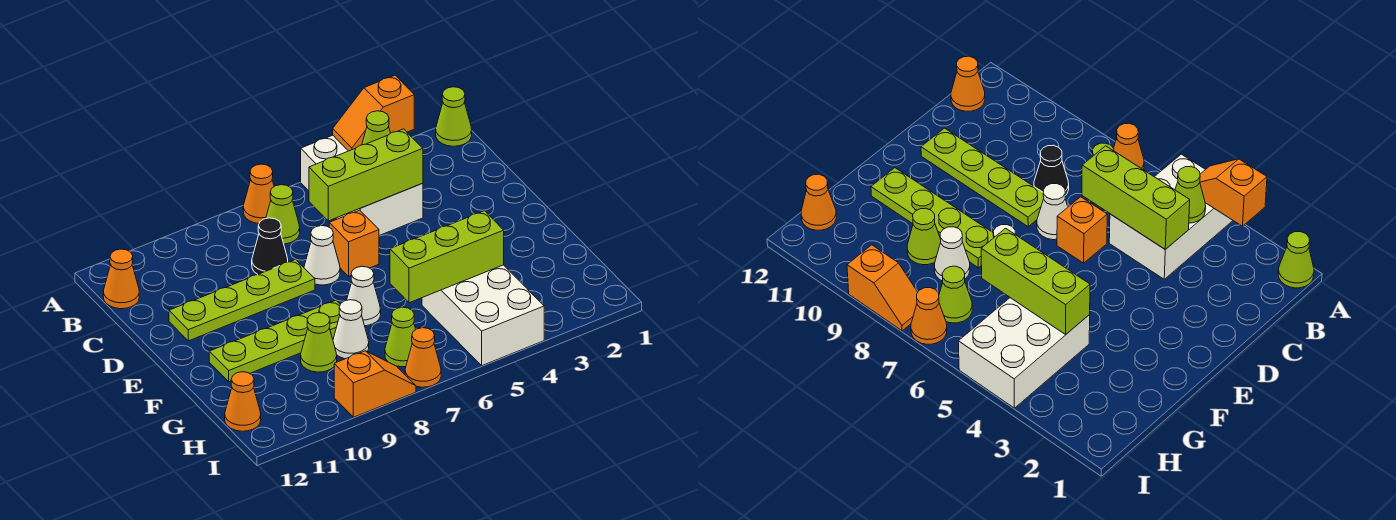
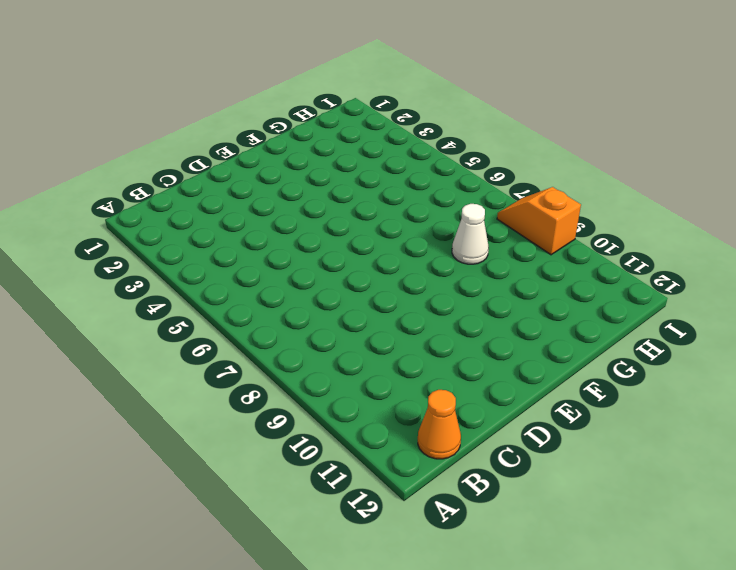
none -> lime 1x1 cone [436,87,472,146]
none -> white 2x3 brick [301,135,423,236]
none -> orange 1x1 cone [243,164,274,224]

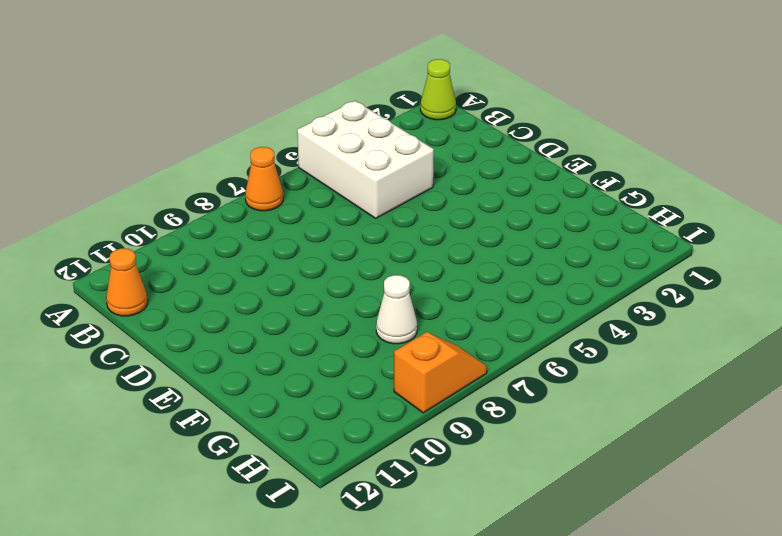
none -> lime 1x1 cone [266,185,300,244]
none -> black 1x1 cone [252,218,288,274]
none -> orange 1x1 brick [329,210,379,276]

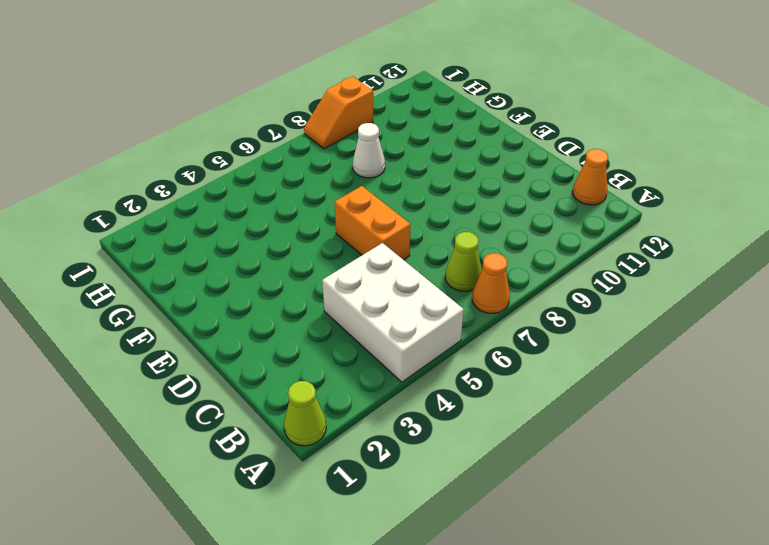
orange 1x2 brick [334,186,411,260] -> orange 1x1 brick [329,210,379,276]
none -> black 1x1 cone [252,218,288,274]
none -> white 1x1 cone [304,226,340,285]
none -> lime 1x4 plate [169,259,315,341]

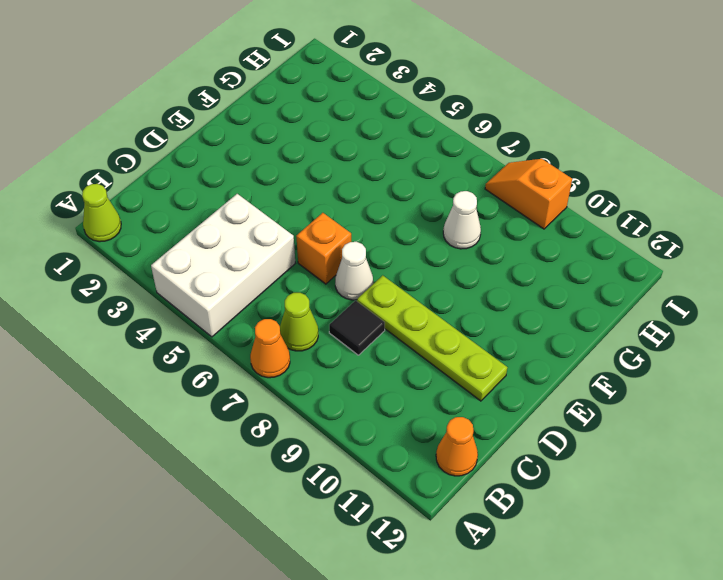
black 1x1 tile [329,300,385,355] -> black 1x1 cone [252,218,288,274]
none -> white 1x1 cone [347,266,381,326]
none -> lime 1x4 plate [209,300,340,382]
none -> white 2x3 brick [422,265,544,366]

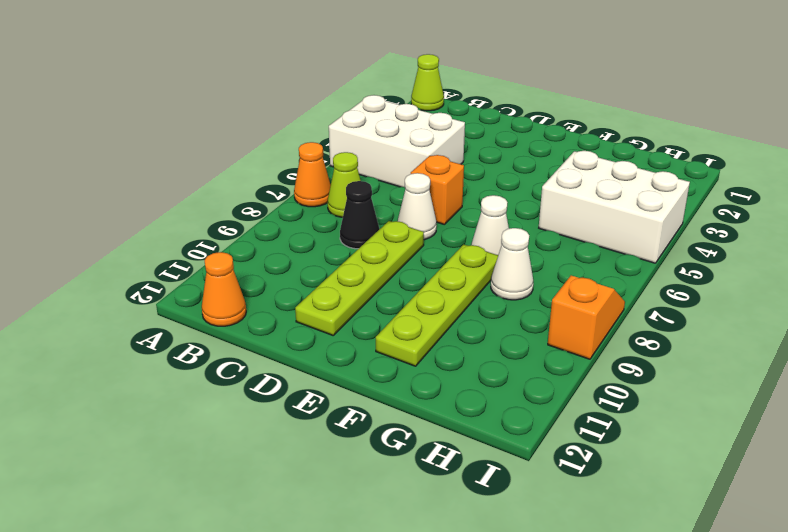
none -> lime 1x1 cone [301,313,337,372]
none -> lime 1x1 cone [385,307,416,367]
none -> orange 1x1 cone [225,372,261,431]

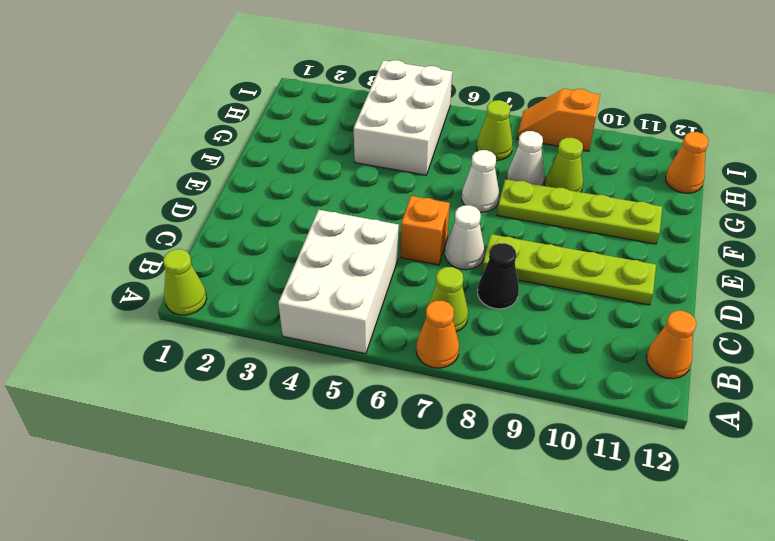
none -> orange 1x1 cone [405,328,441,387]
none -> orange 1x2 slope [333,75,414,151]
none -> lime 1x1 cone [362,111,390,145]

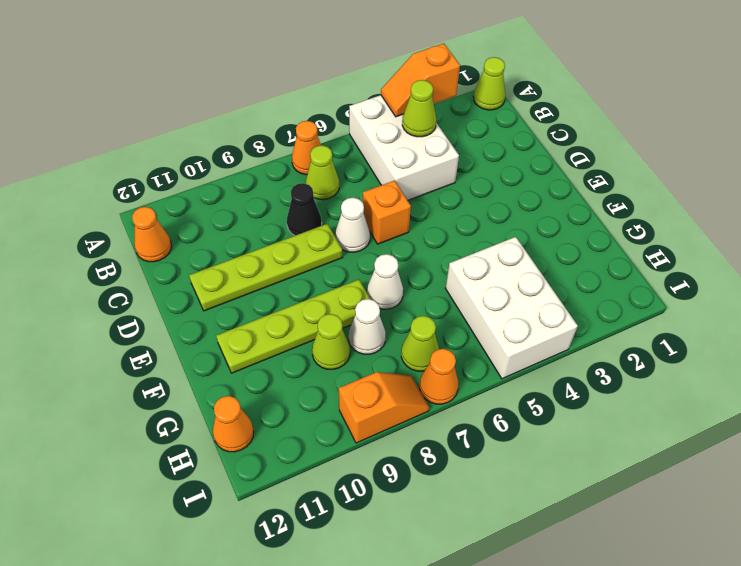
none -> lime 1x3 brick [309,129,423,221]
none -> lime 1x3 brick [390,211,504,303]

